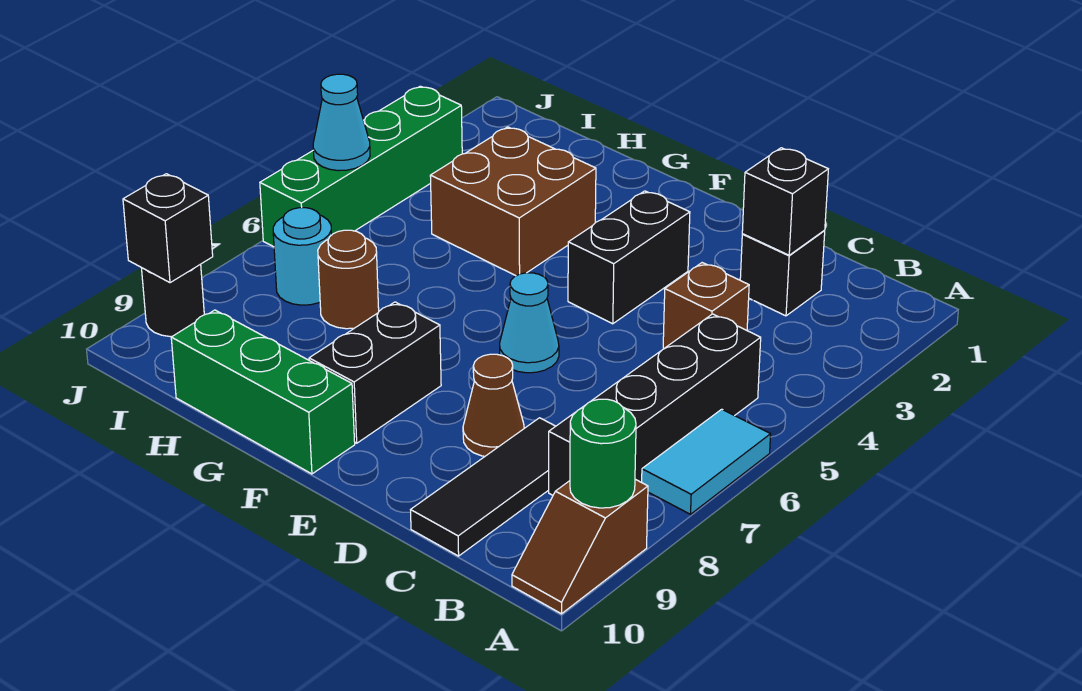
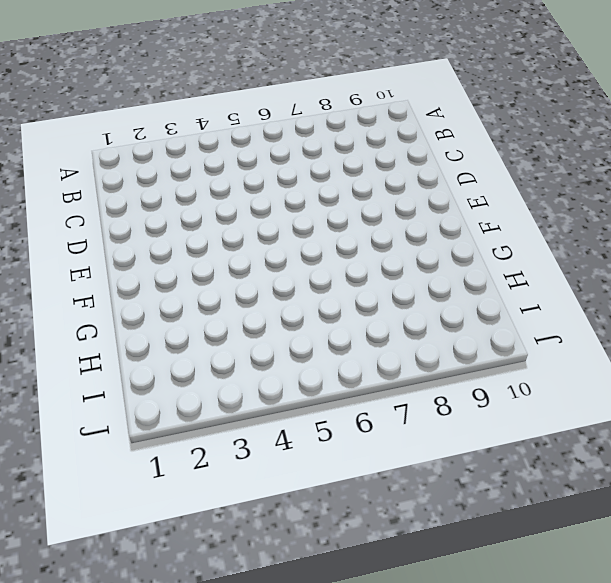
none -> cyan 1x2 tile [642,409,771,514]
none -> brown 1x2 slope [512,479,648,614]
none -> black 1x4 brick [549,314,761,495]

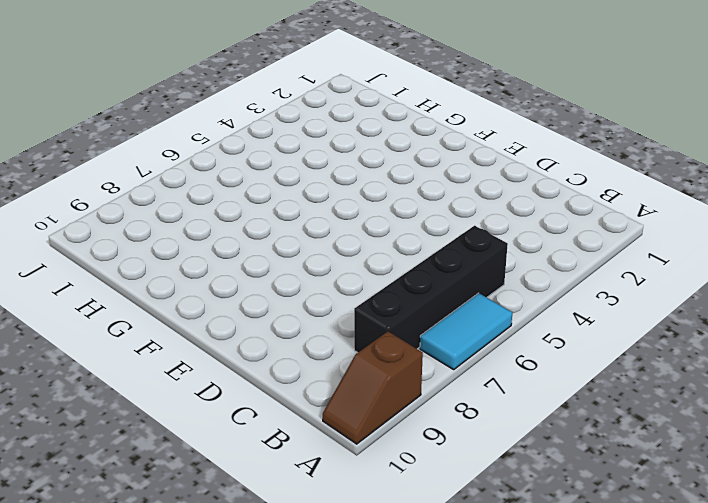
none -> black 1x1 brick [740,230,825,316]
none -> brown 1x1 brick [663,263,749,349]
none -> black 1x3 tile [411,418,556,556]

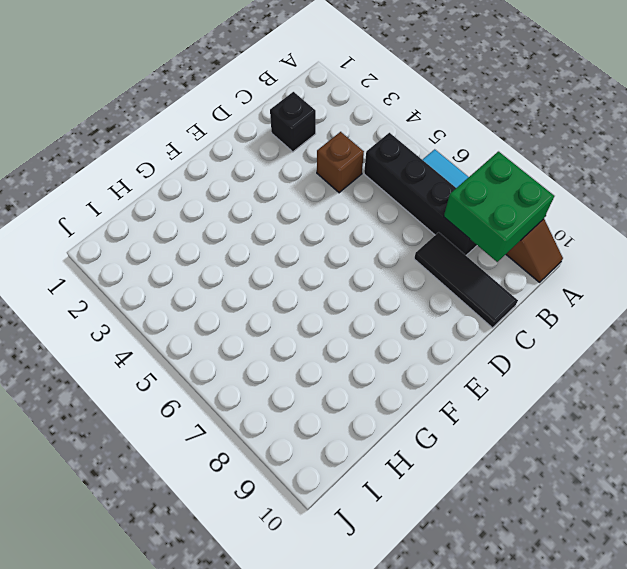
green 2x2 brick [444,152,554,262] -> green 1x1 round brick [570,399,636,508]
none -> brown 1x1 cone [463,354,524,456]
none -> black 1x2 brick [568,191,690,324]
none -> cyan 1x1 cone [500,273,559,373]

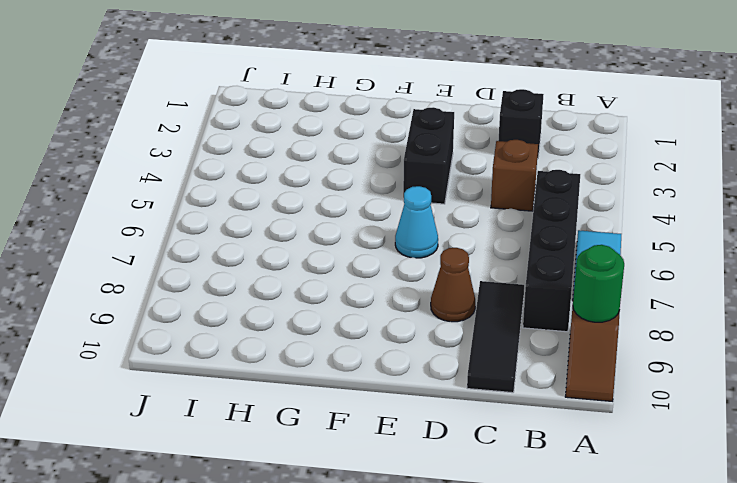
none -> black 1x2 brick [309,302,441,443]
none -> green 1x3 brick [171,310,355,474]
none -> brown 2x2 brick [430,127,596,276]

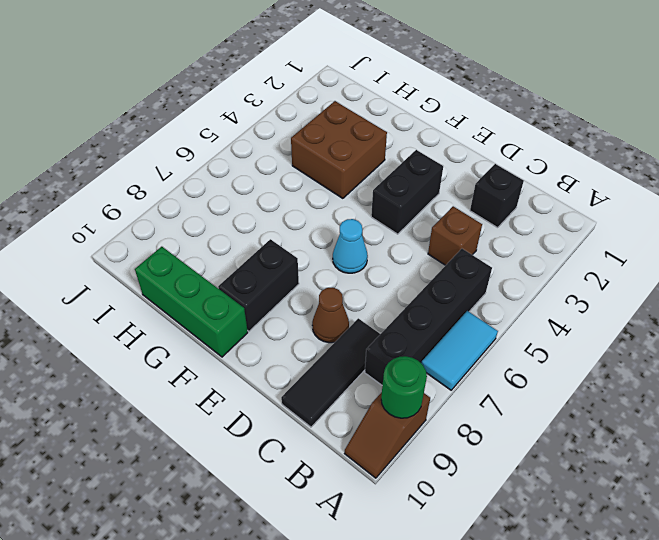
none -> brown 1x1 round brick [318,230,379,329]
none -> cyan 1x1 round brick [273,208,332,305]
none -> green 1x4 brick [260,86,462,247]

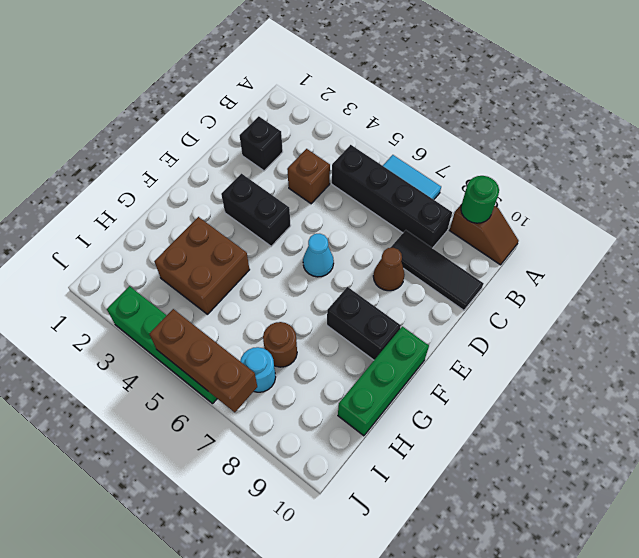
brown 1x3 brick [149,309,257,412] -> cyan 1x1 cone [313,74,370,171]
none -> black 1x1 round brick [142,264,204,337]
none -> black 1x1 brick [742,148,828,255]
none -> black 1x1 brick [123,174,213,283]

